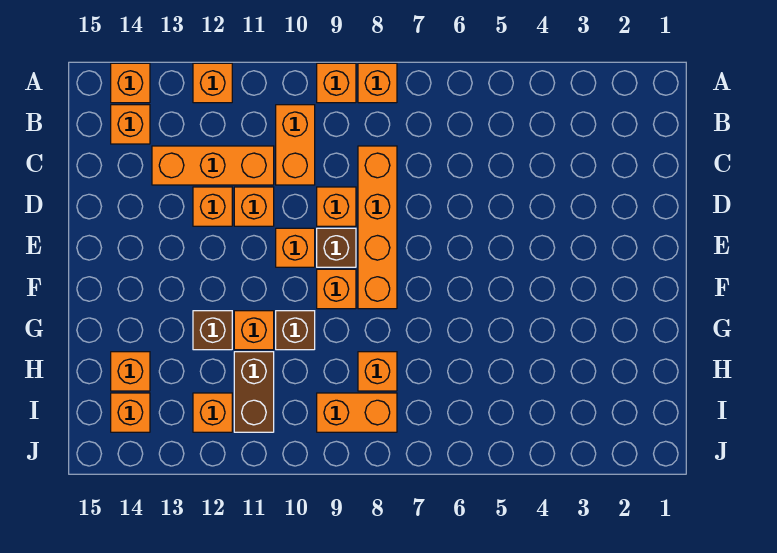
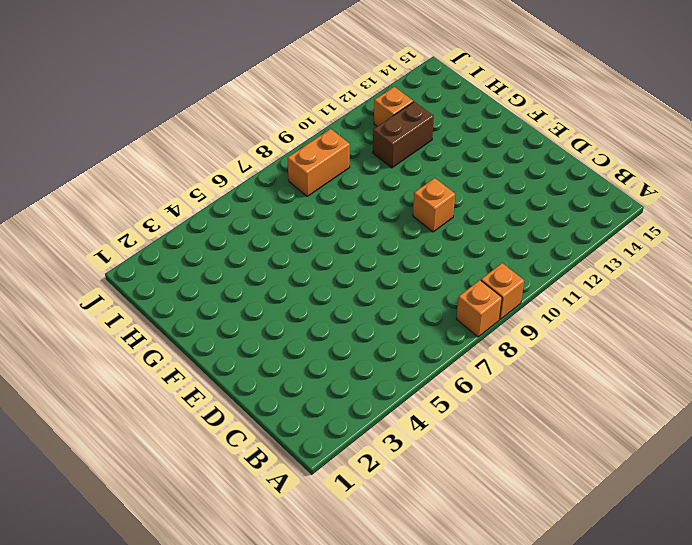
brown 1x2 brick [373,102,434,168] -> brown 1x2 brick turned to [234,352,274,432]
none -> orange 1x1 brick [193,63,232,103]
none -> orange 1x1 brick [111,63,150,103]
none -> orange 1x2 brick [276,105,315,185]

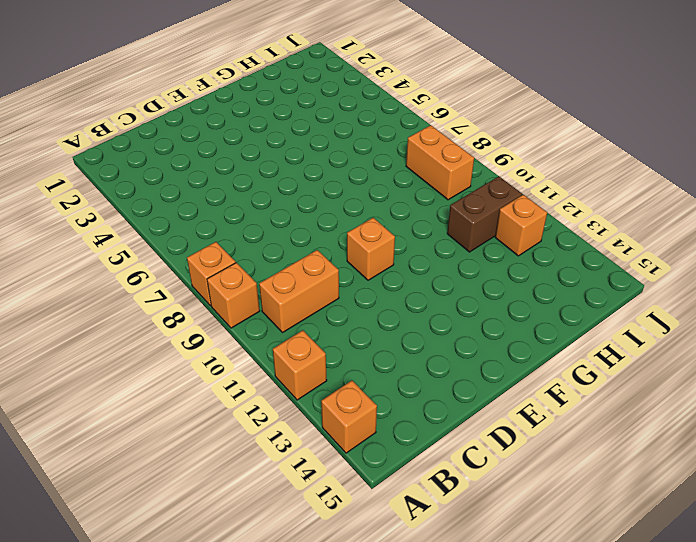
none -> orange 1x1 brick [111,105,150,144]
none -> orange 1x4 brick [358,146,397,309]
none -> orange 1x3 brick [152,146,274,185]

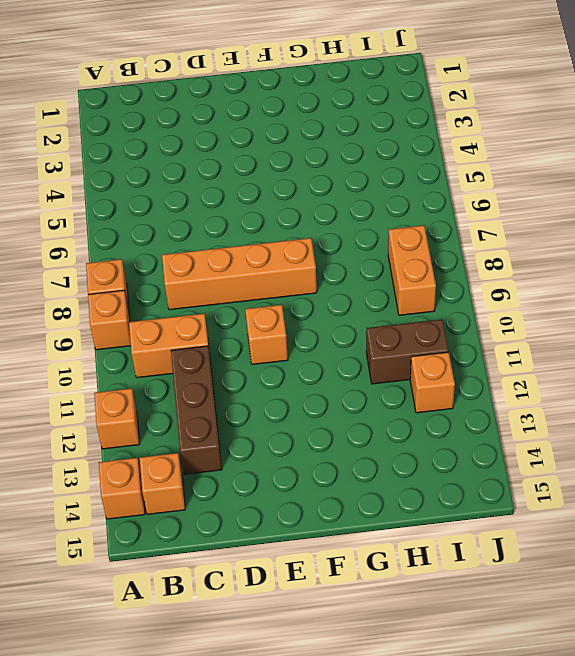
brown 1x3 brick [171,346,222,474] -> orange 1x3 brick [152,146,274,185]
none -> orange 1x1 brick [317,187,356,226]
none -> orange 1x1 brick [234,187,274,226]
none -> orange 1x1 brick [193,187,232,226]

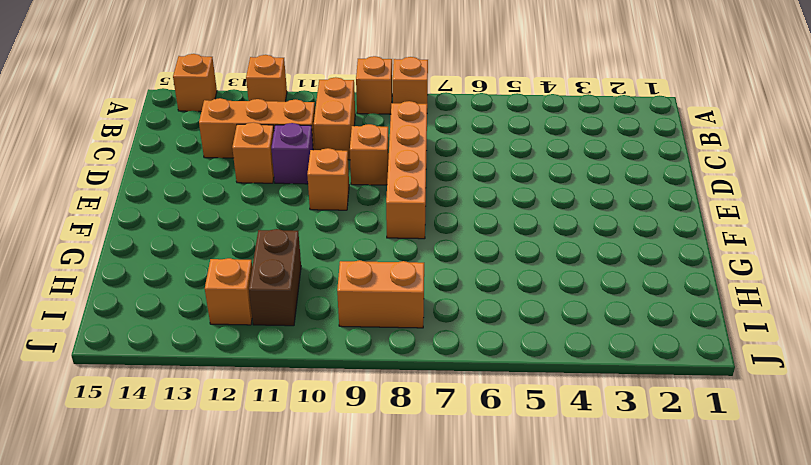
purple 1x1 brick [271,123,313,184] -> orange 1x1 brick [234,187,274,226]
none -> orange 1x1 brick [111,105,150,144]
none -> brown 1x1 brick [317,228,356,267]
none -> orange 1x1 brick [317,269,356,309]

